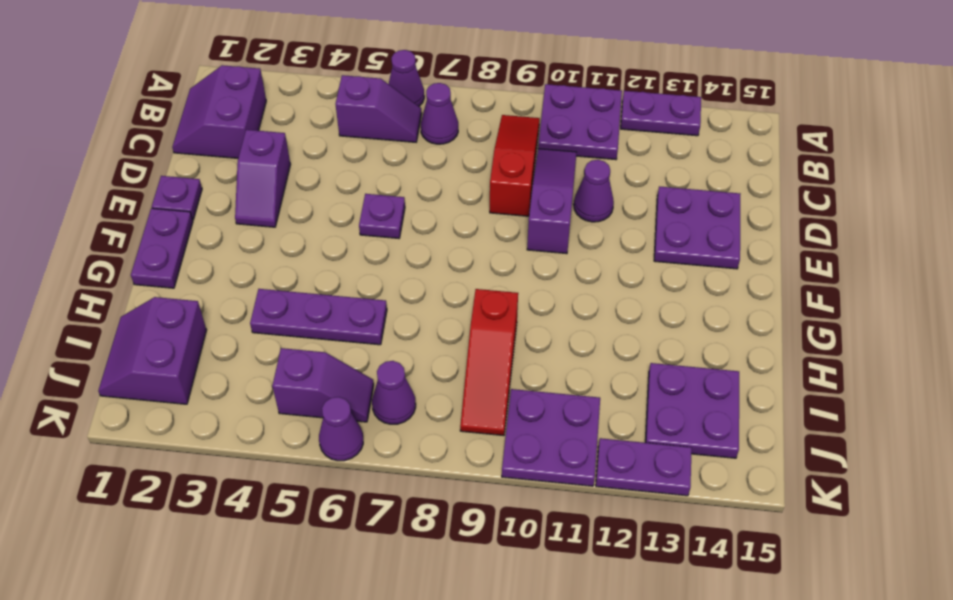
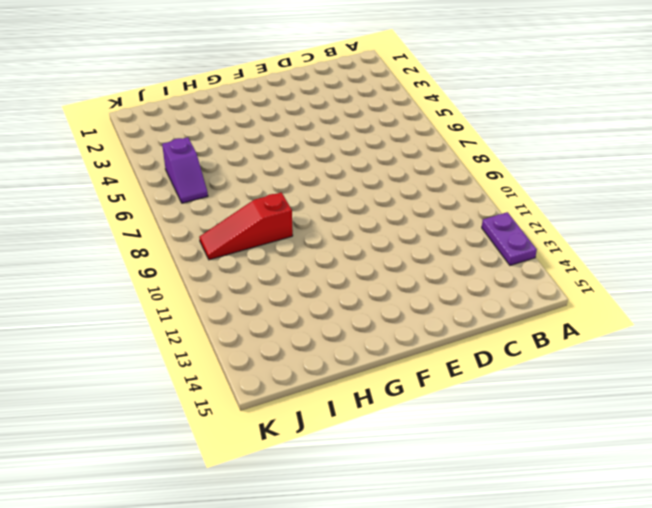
none -> purple 1x1 cone [389,50,424,106]
none -> purple 2x2 plate [538,84,622,160]
none -> purple 2x2 slope [172,65,266,158]

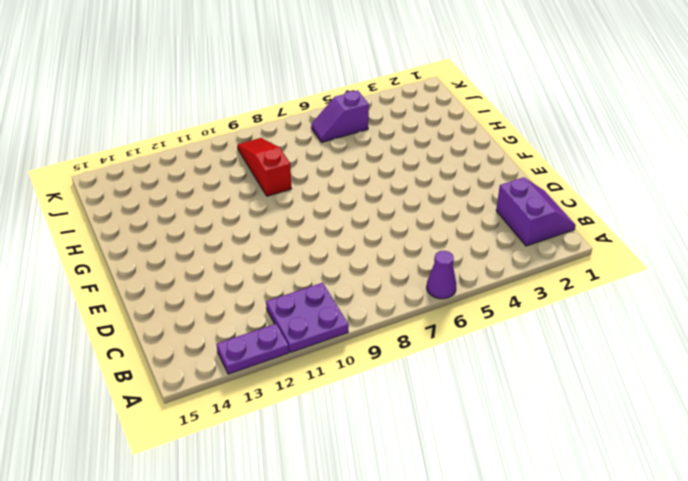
none -> purple 1x2 slope [335,75,422,142]
none -> purple 1x1 cone [421,83,458,144]
none -> red 1x3 slope [490,115,540,216]

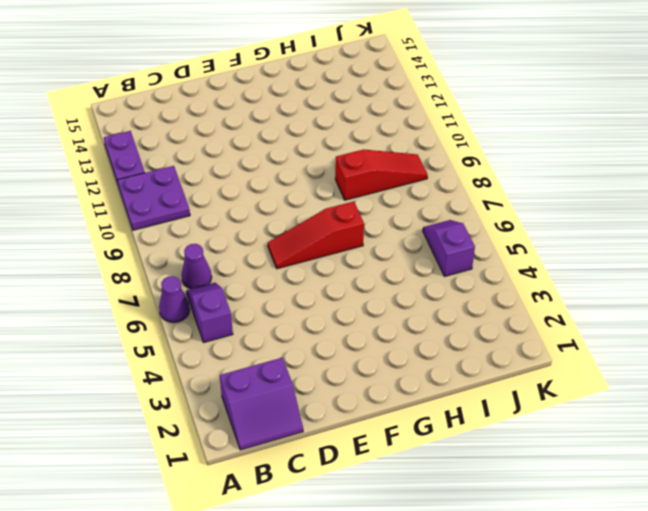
red 1x3 slope [268,201,364,269] -> red 1x3 slope moved to [490,115,540,216]
none -> purple 1x3 slope [527,149,577,254]
none -> purple 1x2 slope [235,130,290,227]
none -> purple 1x1 cone [574,160,614,222]

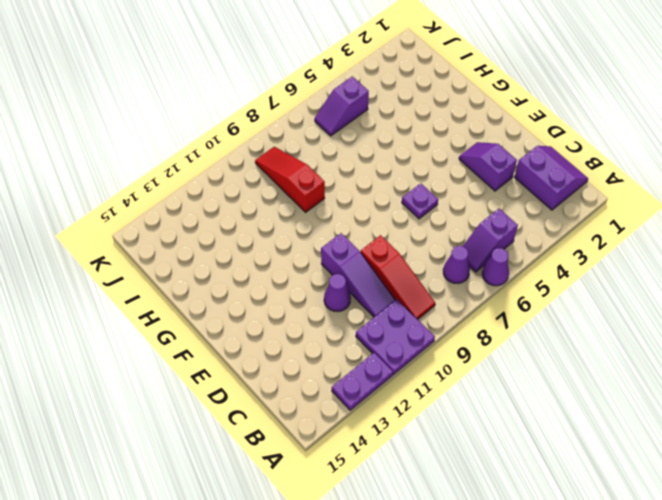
none -> purple 2x2 plate [654,186,740,269]
none -> purple 1x1 plate [152,176,202,220]
none -> purple 1x2 plate [131,208,193,288]

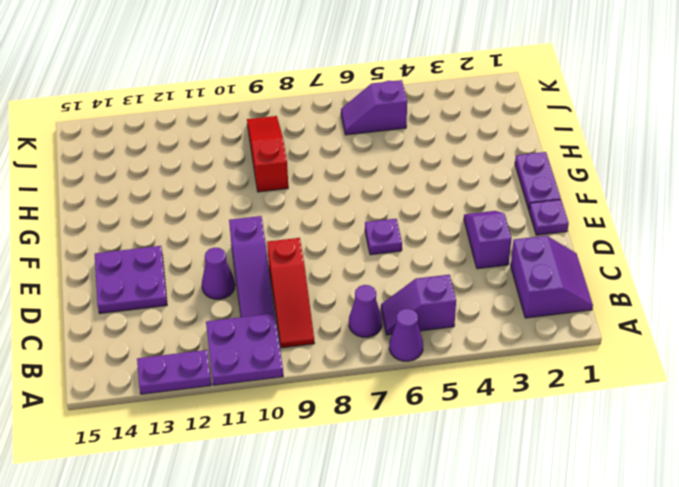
none -> purple 1x3 plate [250,289,387,345]
none -> purple 2x2 slope [98,297,207,404]
none -> purple 2x2 plate [645,363,739,458]

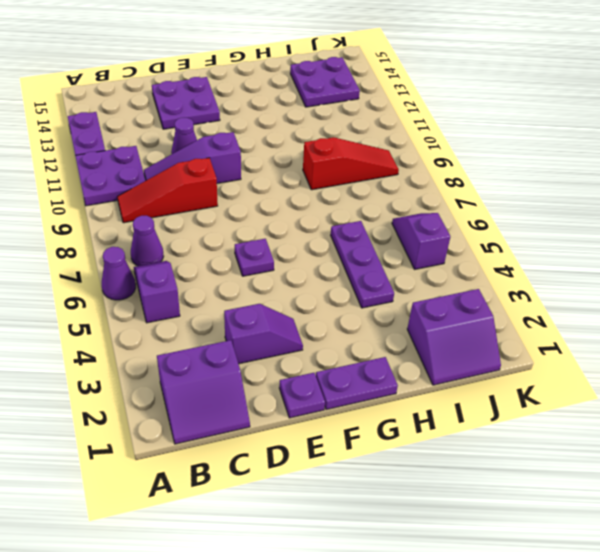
none -> purple 1x1 cone [372,361,416,424]
none -> purple 2x2 plate [502,389,600,486]
none -> purple 1x1 cone [319,397,363,461]

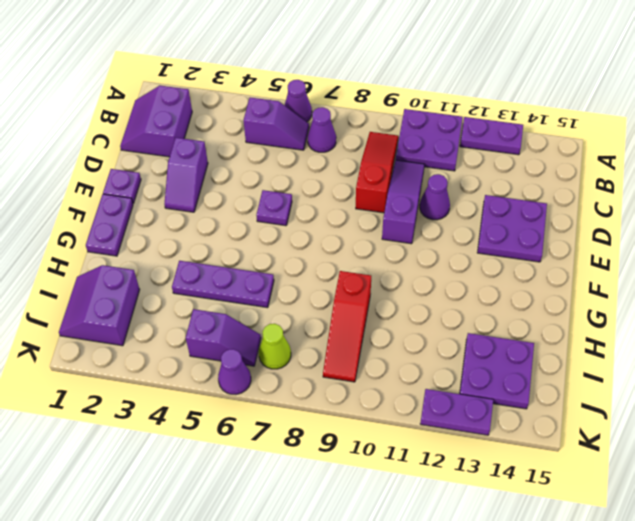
lime 1x1 cone [259,324,291,369] -> purple 1x1 cone [372,361,416,424]
none -> purple 2x2 plate [502,389,600,486]

